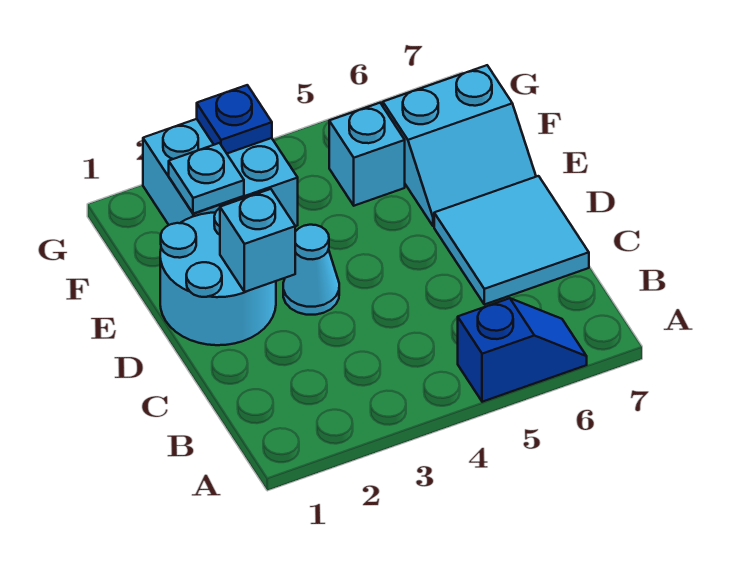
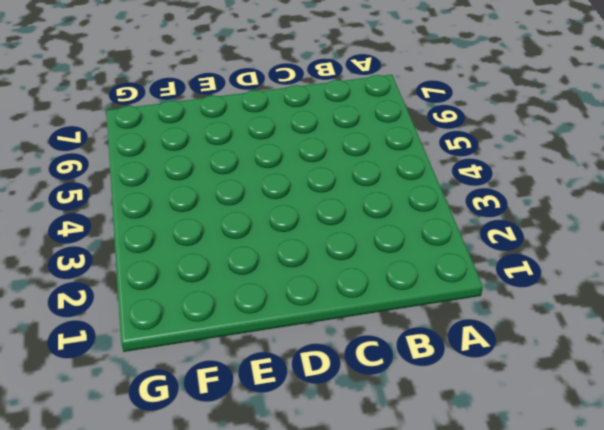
none -> blue 1x2 slope [458,298,587,402]
none -> cyan 2x2 tile [434,176,589,305]

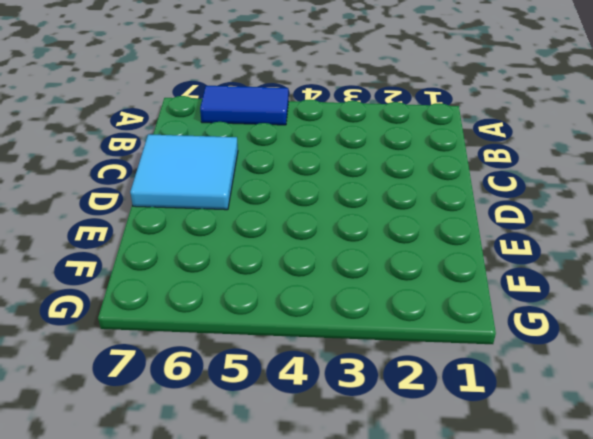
blue 1x2 tile [200,86,289,125] -> blue 1x2 slope [458,298,587,402]
none -> cyan 2x2 round brick [160,208,276,345]
none -> cyan 1x1 cone [283,225,339,315]

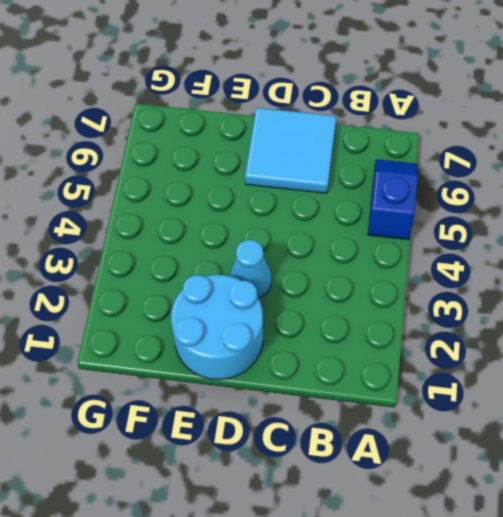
none -> cyan 2x2 slope [383,65,536,226]
none -> cyan 2x2 brick [143,119,298,226]

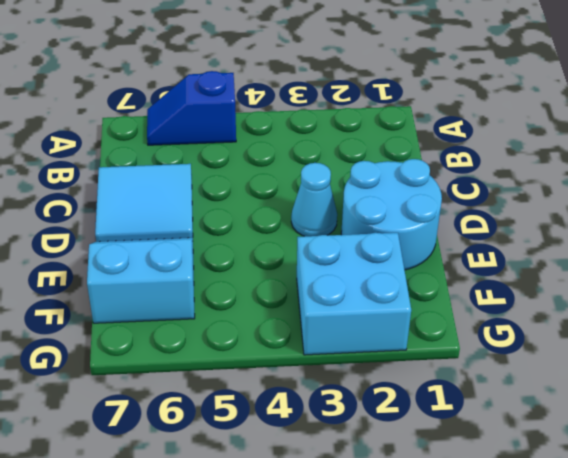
none -> cyan 1x1 brick [329,103,405,206]
none -> cyan 1x1 brick [220,189,295,292]

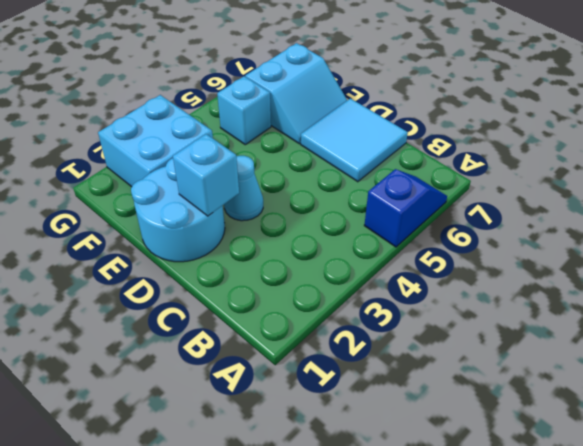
none -> cyan 1x1 plate [169,143,244,214]
none -> blue 1x1 plate [197,85,272,153]

